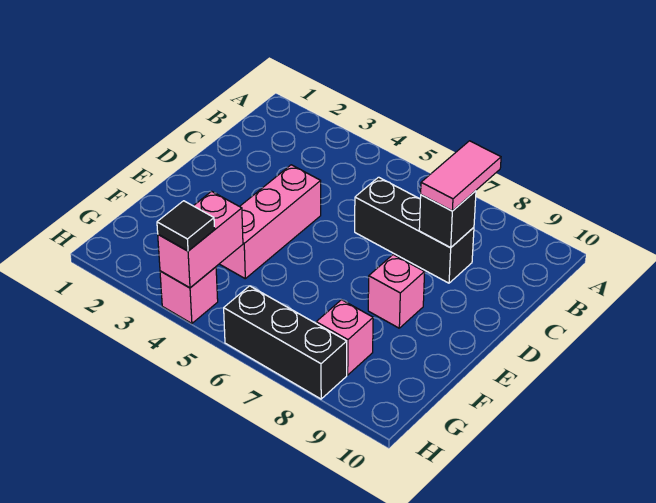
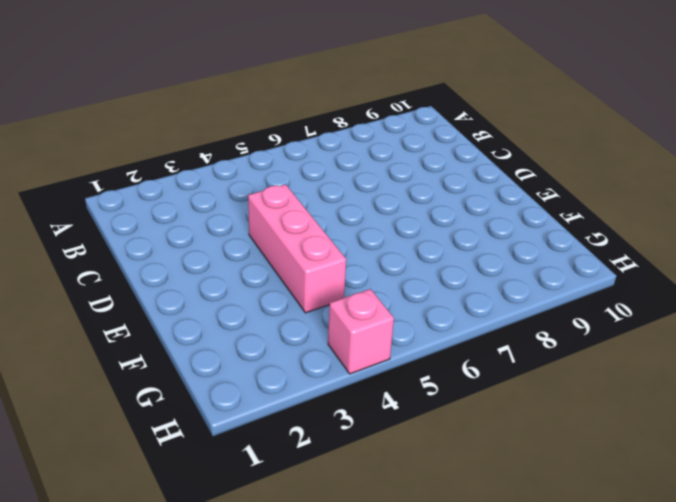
none -> black 1x3 brick [355,177,474,283]
none -> pink 1x1 brick [368,255,425,328]

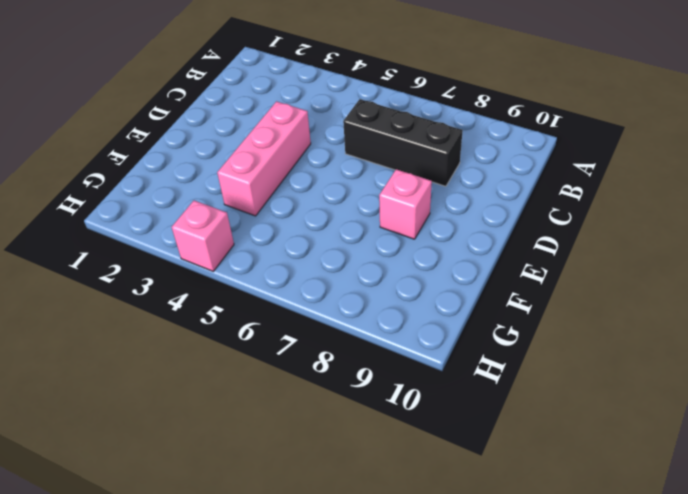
none -> pink 1x1 brick [316,300,373,375]
none -> black 1x3 brick [224,286,347,399]

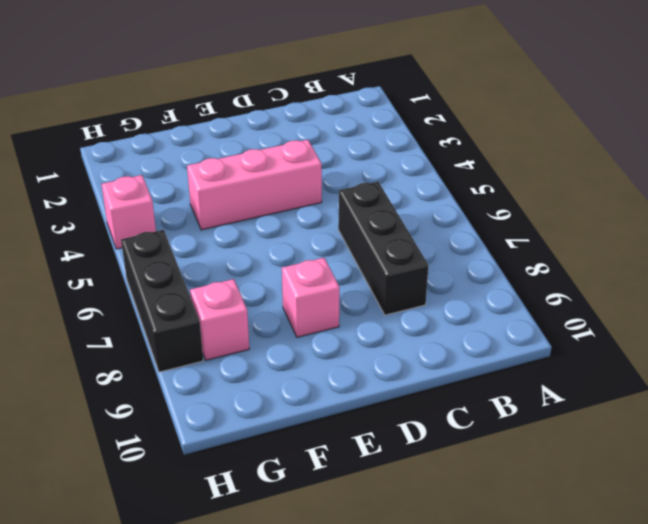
none -> black 1x1 brick [419,191,476,248]
none -> pink 1x2 brick [158,191,243,288]

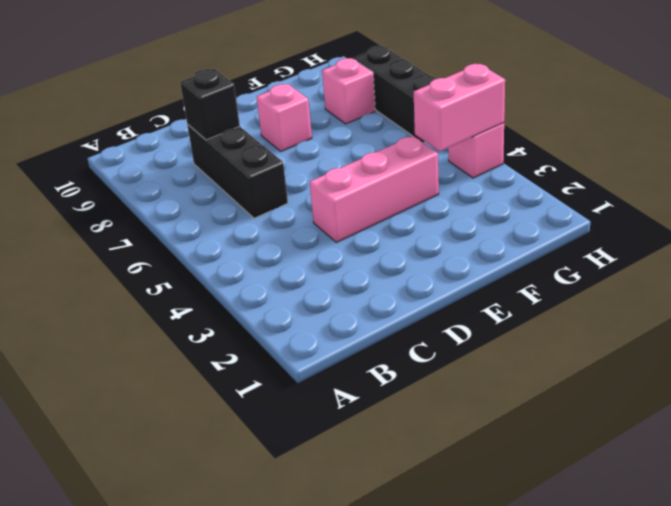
none -> pink 1x2 tile [421,141,501,211]
none -> black 1x1 tile [157,201,215,251]

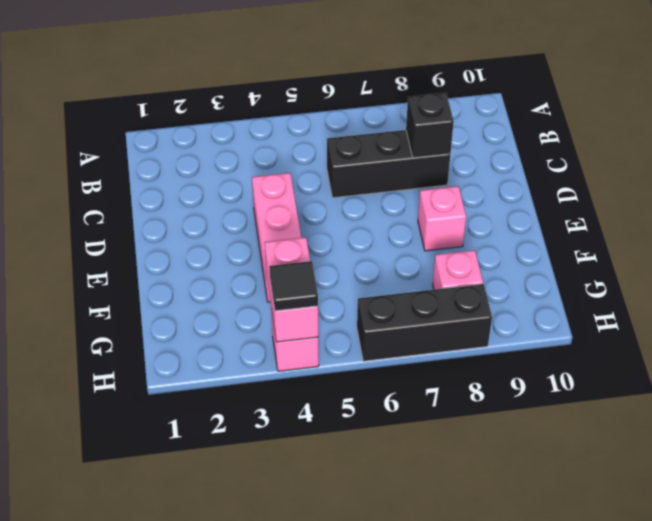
none -> pink 1x2 tile [421,141,501,211]

